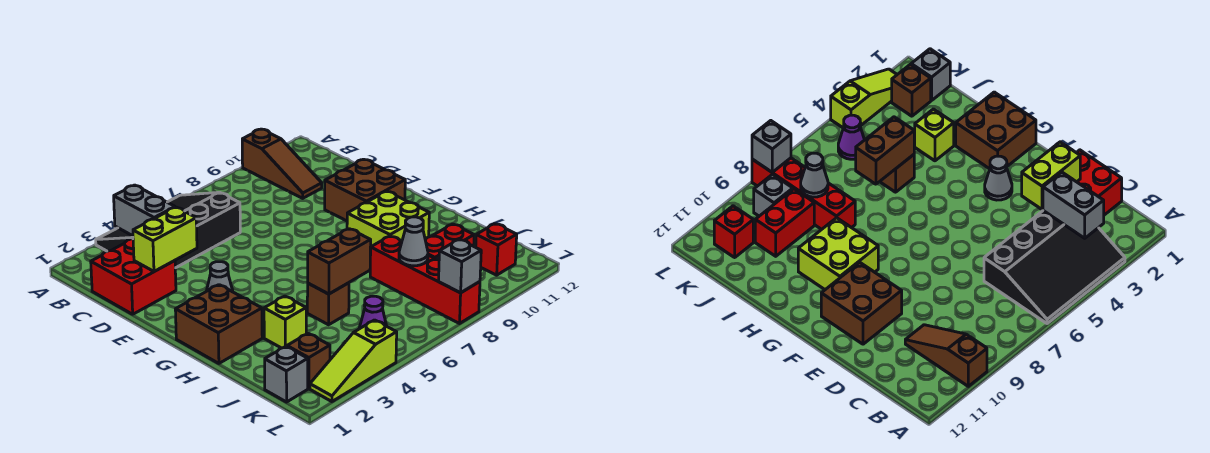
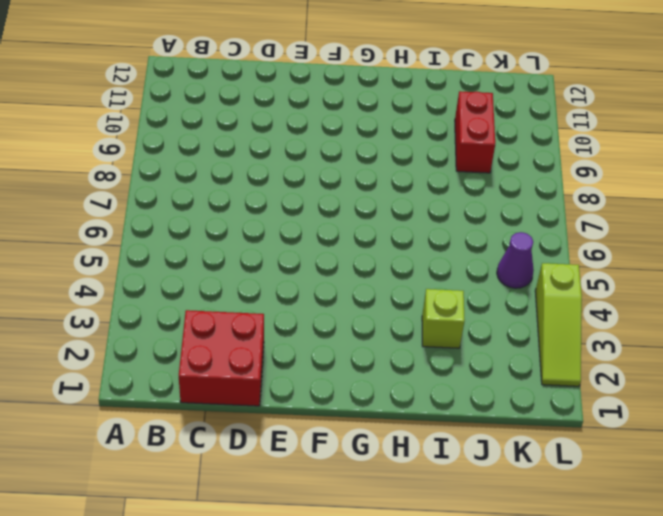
none -> black 3x4 slope [96,192,240,268]
none -> brown 1x3 slope [242,129,322,198]
none -> brown 2x2 brick [325,159,405,221]

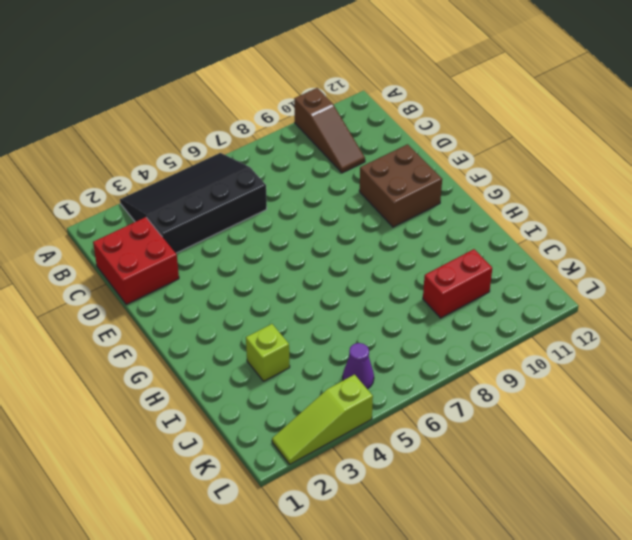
none -> grey 1x1 cone [207,262,233,292]
none -> brown 2x2 brick [175,285,262,363]
none -> lime 2x2 brick [347,191,429,255]

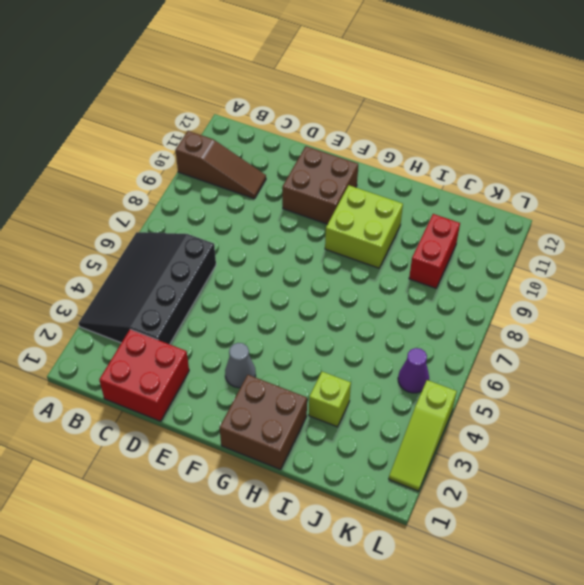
none -> brown 1x1 brick [307,283,349,325]
none -> red 1x4 brick [370,236,480,324]
none -> grey 1x1 brick [265,346,308,402]

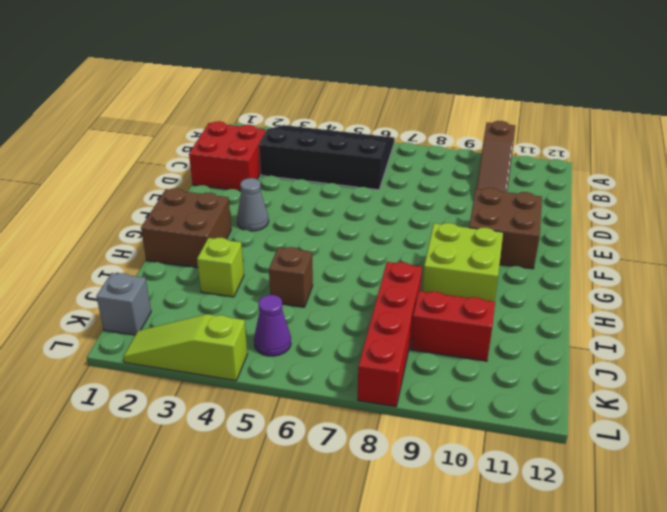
none -> brown 1x1 brick [287,333,330,389]
none -> grey 1x1 brick [754,174,793,216]
none -> red 1x1 brick [476,224,517,275]

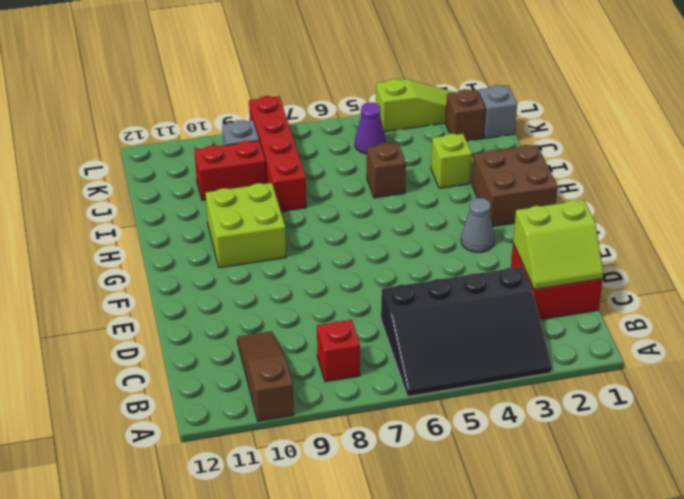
red 1x1 brick [317,320,360,382] -> red 1x1 brick moved to [476,224,517,275]
lime 2x2 slope [513,200,604,289] -> lime 1x2 brick [133,207,197,272]
none -> brown 2x2 brick [325,159,405,221]
none -> grey 1x2 brick [114,185,175,236]
none -> brown 1x2 brick [308,229,371,294]

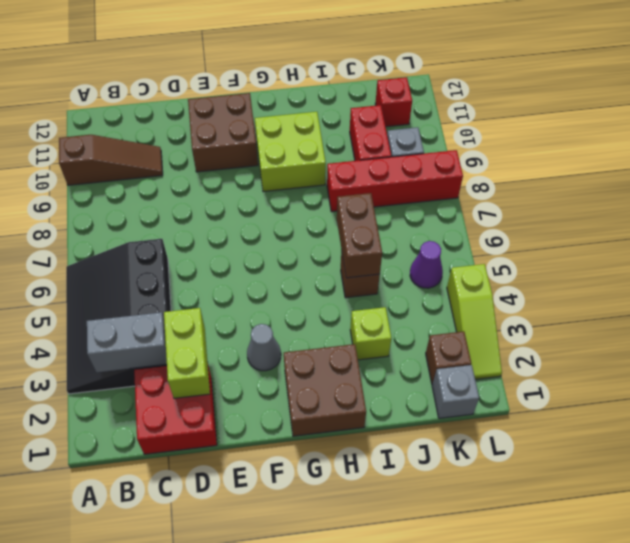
none -> grey 1x1 cone [399,217,428,266]
none -> grey 1x1 brick [439,239,481,293]

